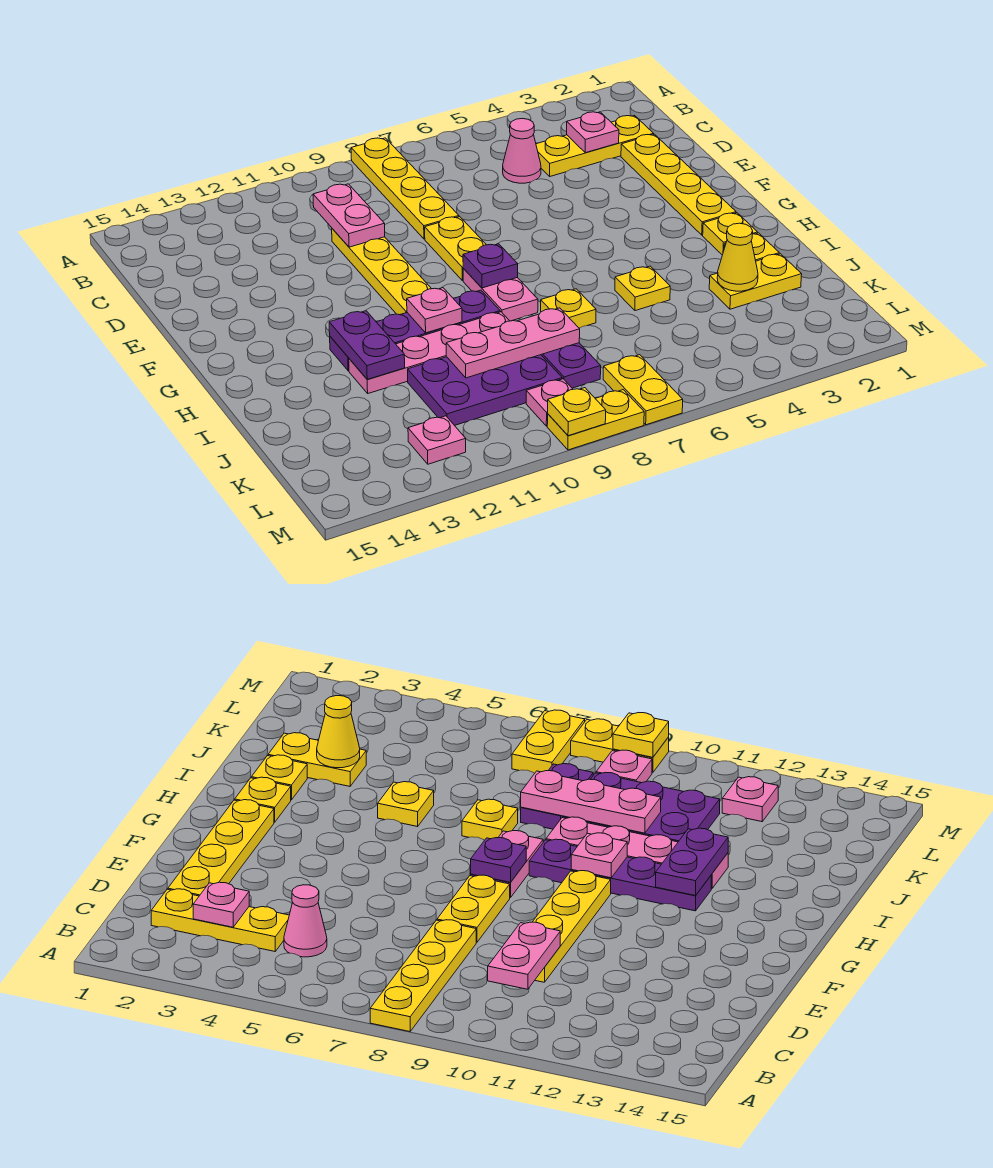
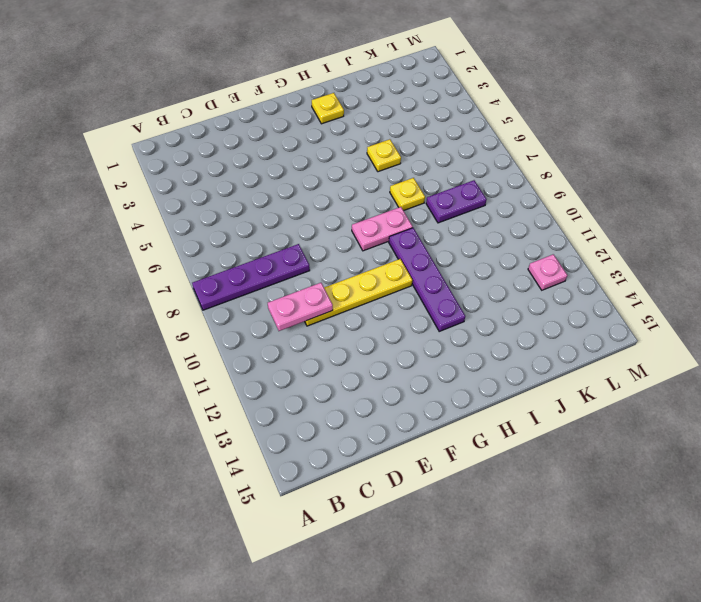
purple 1x4 plate [192,244,310,310] -> yellow 1x4 plate [351,138,459,239]
none -> yellow 1x3 plate [536,116,654,176]
none -> pink 1x1 cone [503,118,541,183]
none -> yellow 1x4 plate [621,134,736,235]

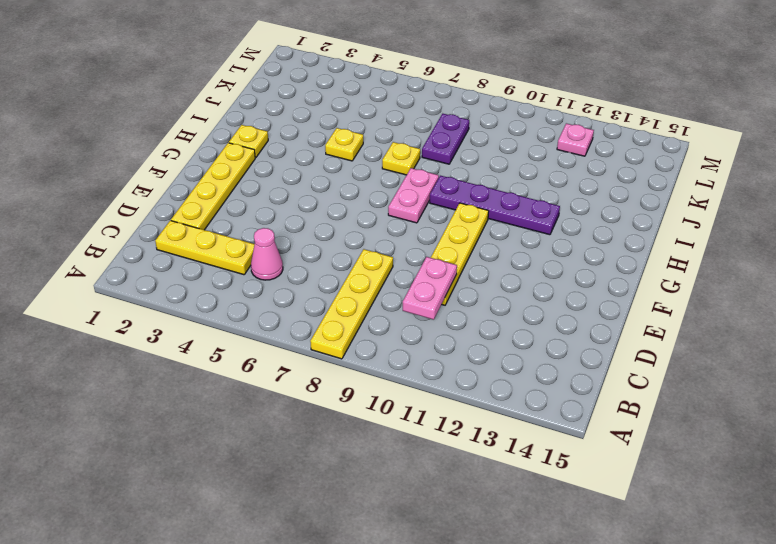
none -> yellow 1x2 plate [425,217,486,281]
none -> yellow 1x1 plate [724,233,779,261]
none -> pink 1x4 plate [349,312,509,393]

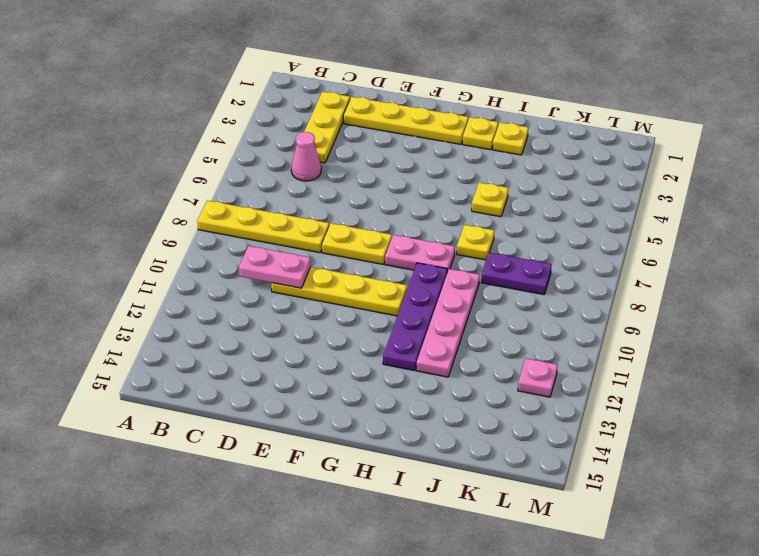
none -> yellow 1x2 plate [709,254,802,309]
none -> purple 2x3 plate [408,355,562,425]
none -> yellow 1x2 plate [603,355,683,425]

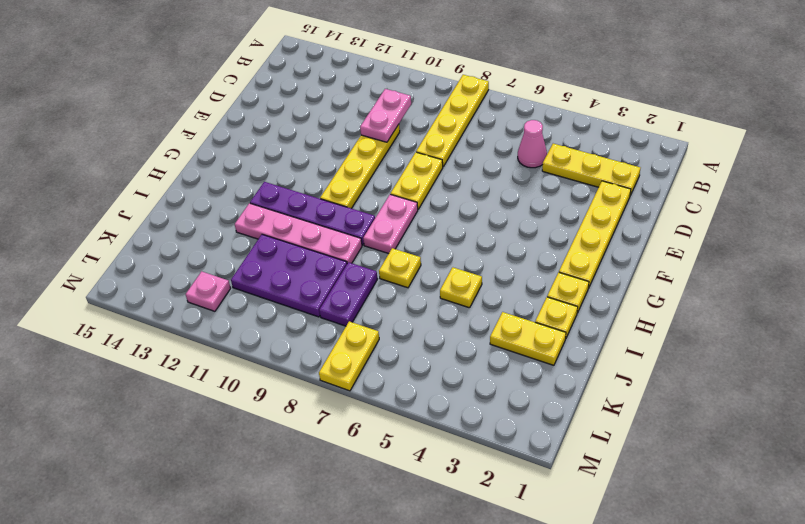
none -> pink 1x1 plate [526,379,573,426]
none -> yellow 1x2 plate [547,390,644,450]
none -> pink 1x1 plate [567,112,619,153]

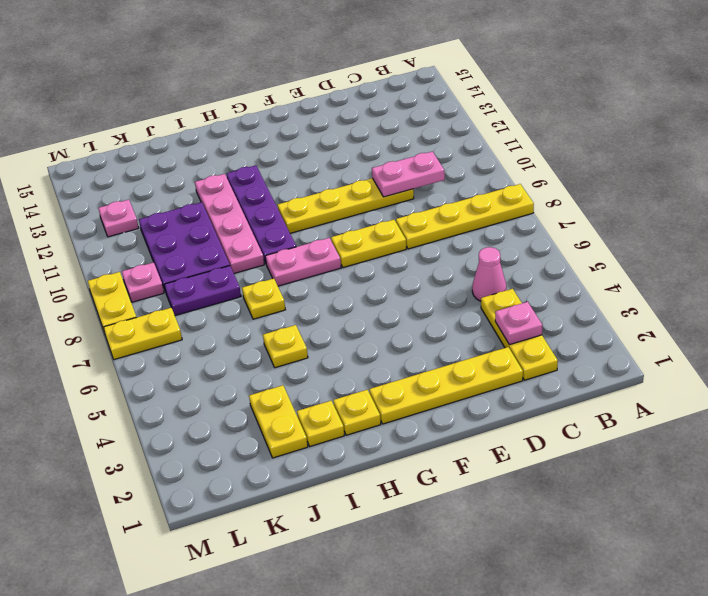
none -> purple 1x1 plate [463,244,518,288]
none -> pink 1x1 plate [407,288,462,333]
none -> purple 1x2 plate [329,311,405,379]

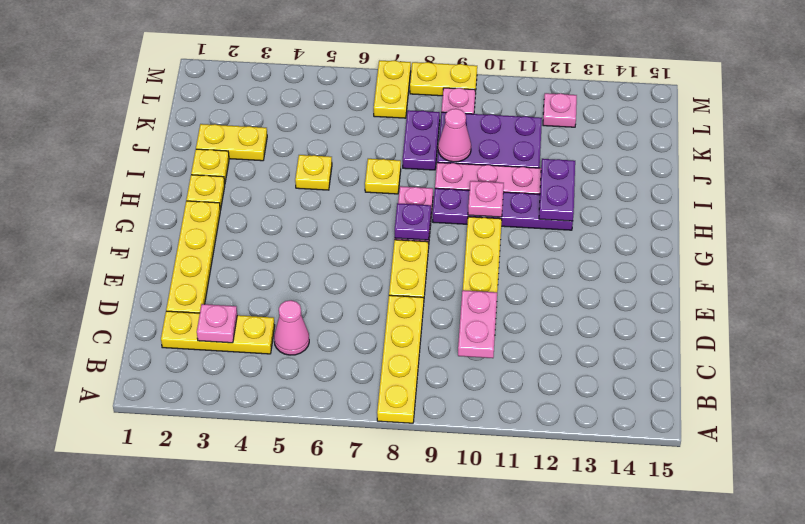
pink 1x1 cone [438,109,471,162] -> pink 1x3 plate [446,308,580,378]
none -> yellow 1x1 cone [717,223,758,291]
none -> yellow 1x1 plate [548,388,606,436]

